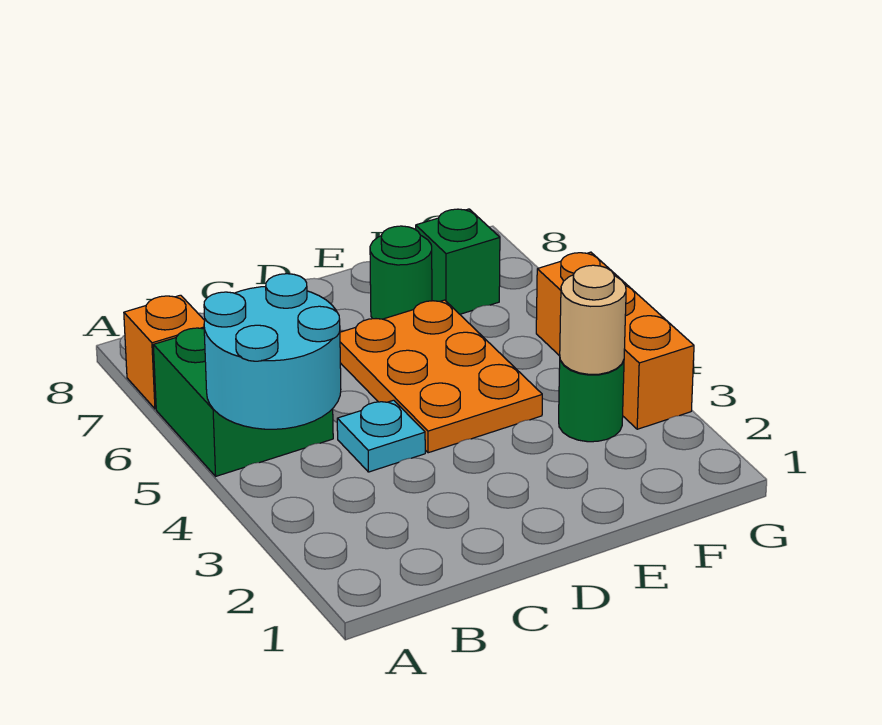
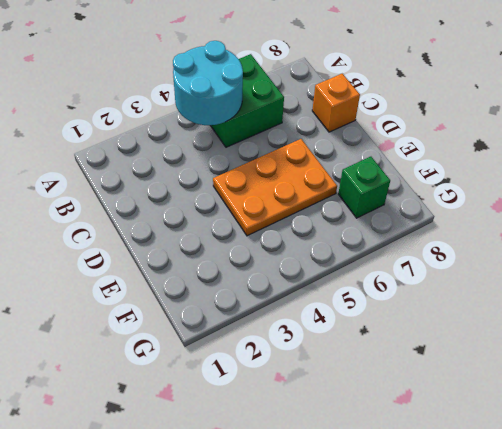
orange 1x1 brick [312,74,360,132] -> orange 1x1 brick moved to [124,295,205,409]
none -> cyan 1x1 plate [337,400,425,472]
none -> green 1x1 round brick [370,226,432,319]

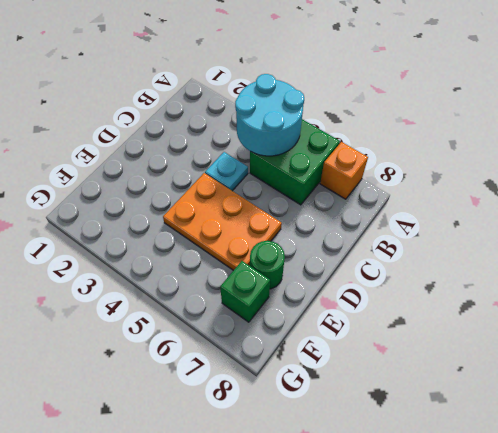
none -> green 1x1 round brick [559,360,624,442]
none -> orange 1x3 brick [536,252,694,429]

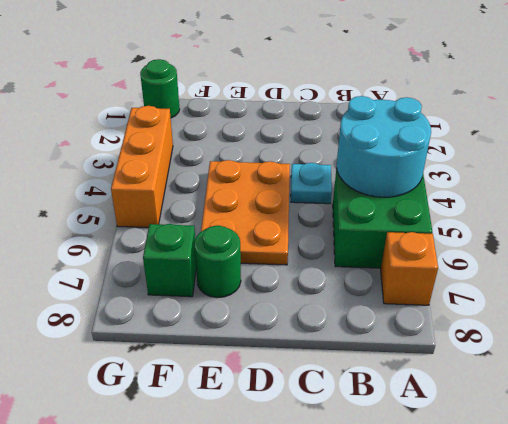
green 1x1 round brick [140,59,180,118] -> green 1x1 round brick moved to [559,360,624,442]
none -> tan 1x1 round brick [560,265,626,374]

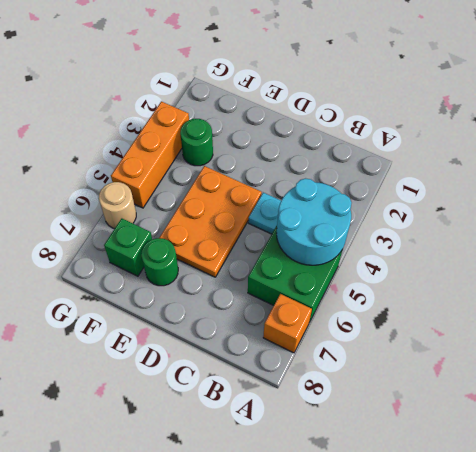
tan 1x1 round brick [99,182,136,229] -> tan 1x1 round brick moved to [560,265,626,374]

